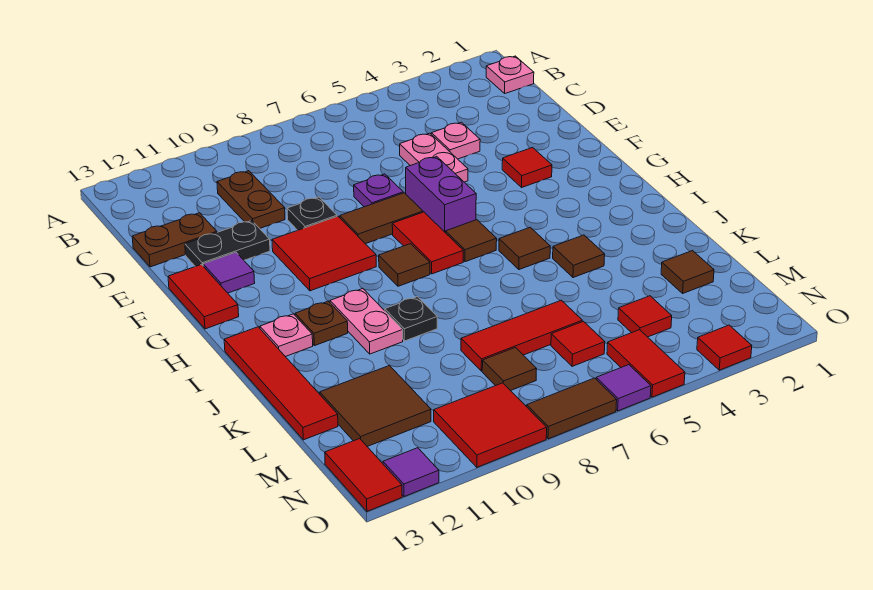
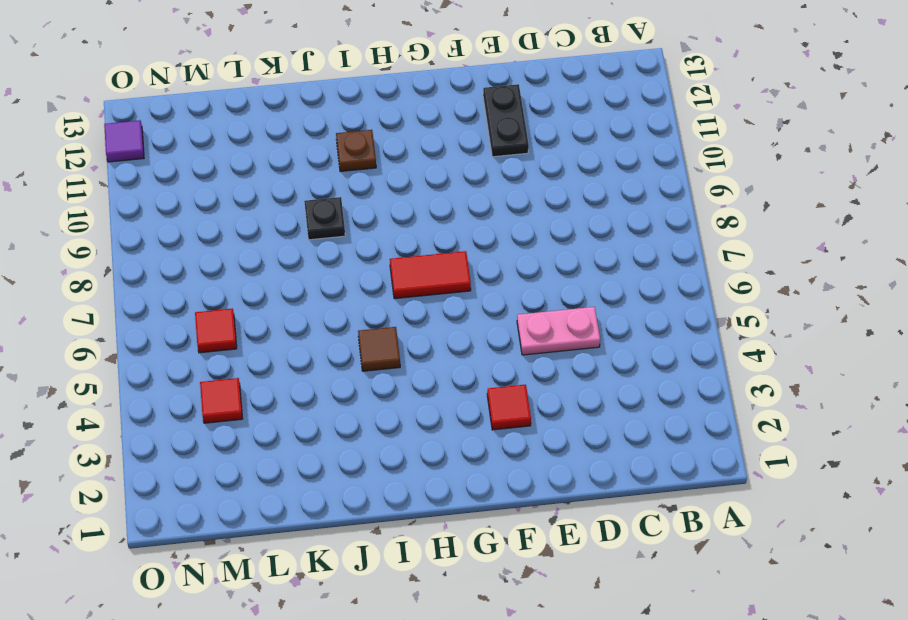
none -> pink 1x1 plate [486,56,534,93]
none -> brown 1x2 plate [217,171,285,228]
none -> pink 1x1 plate [431,122,480,159]
none -> brown 1x2 plate [132,213,217,267]

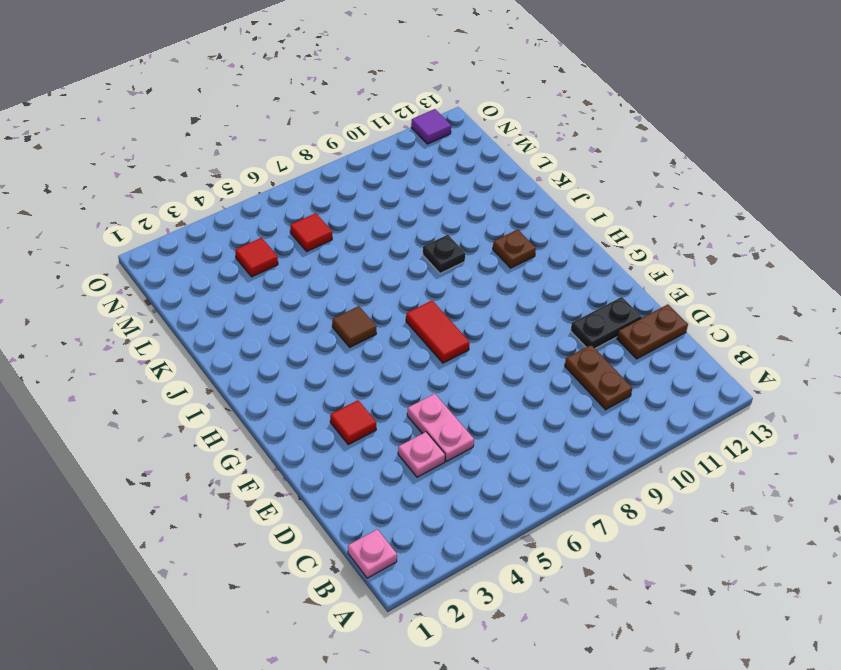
none -> purple 1x1 plate [354,174,403,207]
none -> black 1x1 plate [287,197,337,230]
none -> purple 1x2 brick [406,156,476,233]
none -> brown 1x2 tile [340,193,423,244]

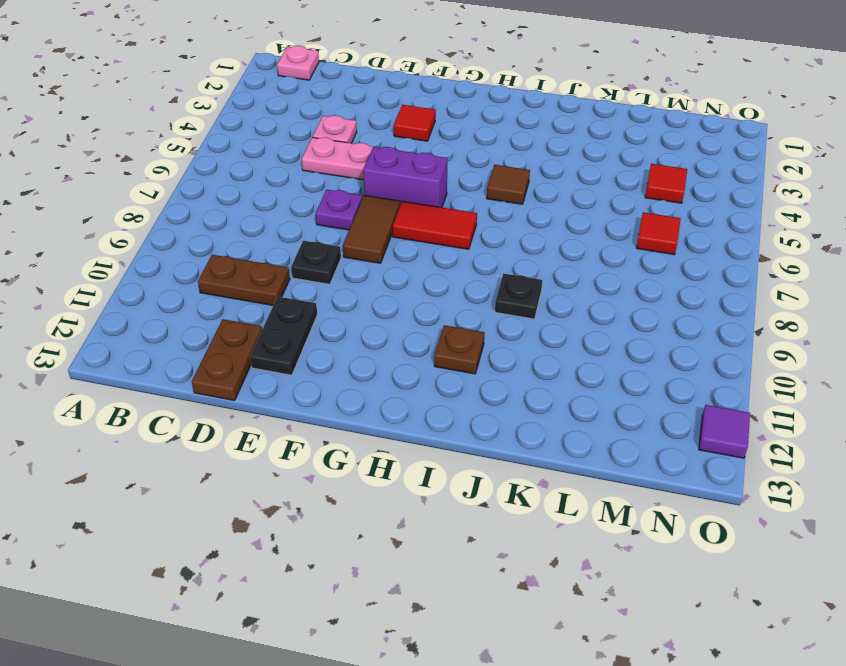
none -> red 2x2 tile [272,216,376,291]
none -> purple 1x1 tile [203,252,255,293]
none -> red 1x2 tile [168,265,239,329]
none -> brown 1x1 tile [446,220,497,262]

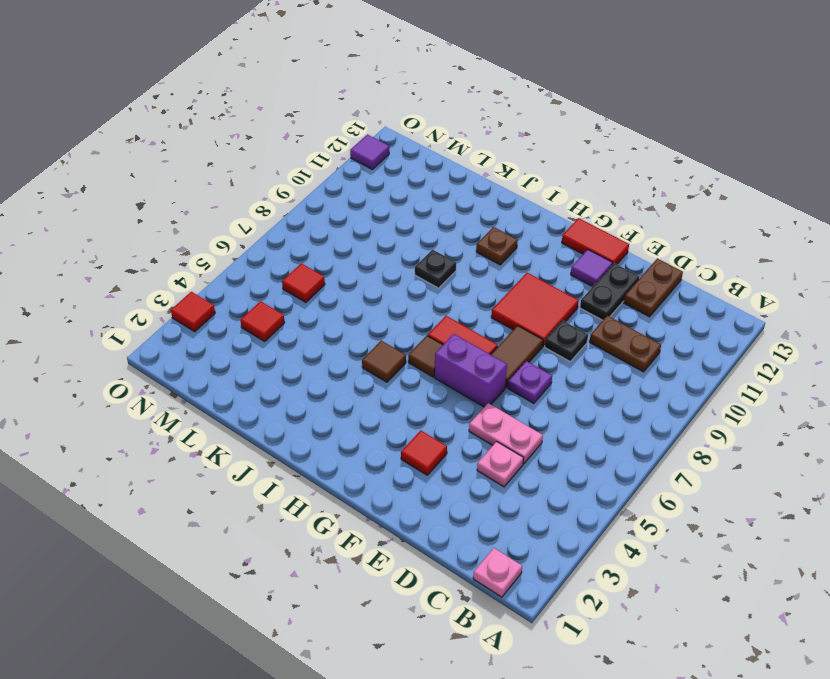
none -> brown 1x1 tile [379,244,430,286]
none -> pink 1x2 plate [330,288,403,354]
none -> pink 1x1 plate [260,314,313,357]
none -> red 1x4 tile [224,327,338,440]

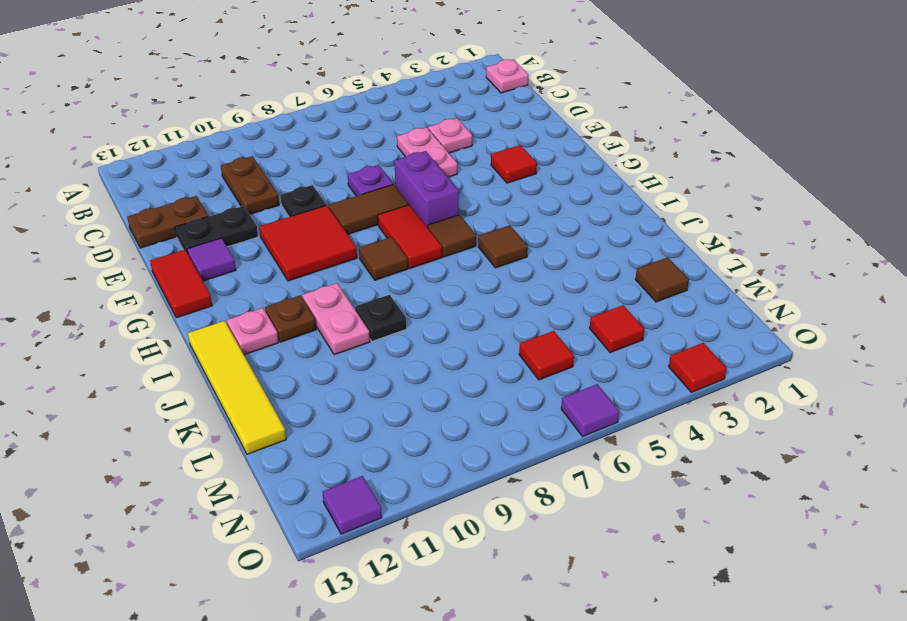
yellow 1x4 tile [188,321,286,454] -> red 1x4 tile [224,327,338,440]
none -> brown 1x1 tile [553,235,605,278]
none -> red 1x3 tile [461,300,582,371]
none -> brown 2x2 tile [320,365,431,447]
none -> brown 1x1 tile [482,348,536,391]

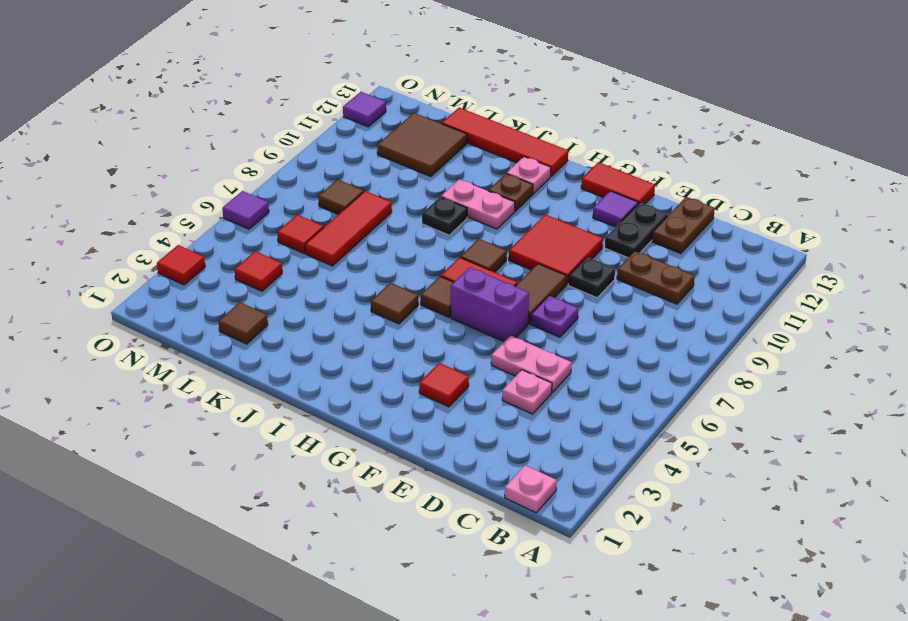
none -> brown 1x1 tile [553,235,605,278]
none -> red 1x2 tile [607,330,685,397]
none -> red 2x2 tile [434,383,547,467]
none -> red 1x2 tile [325,439,402,511]

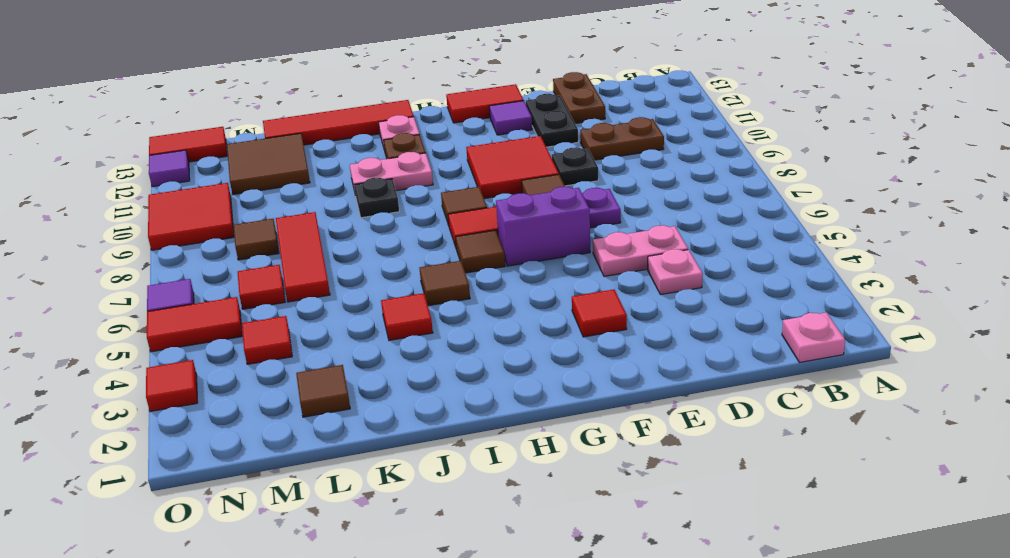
red 1x1 tile [381,293,433,340] -> brown 1x1 tile [553,235,605,278]
none -> brown 1x2 tile [527,378,617,439]

